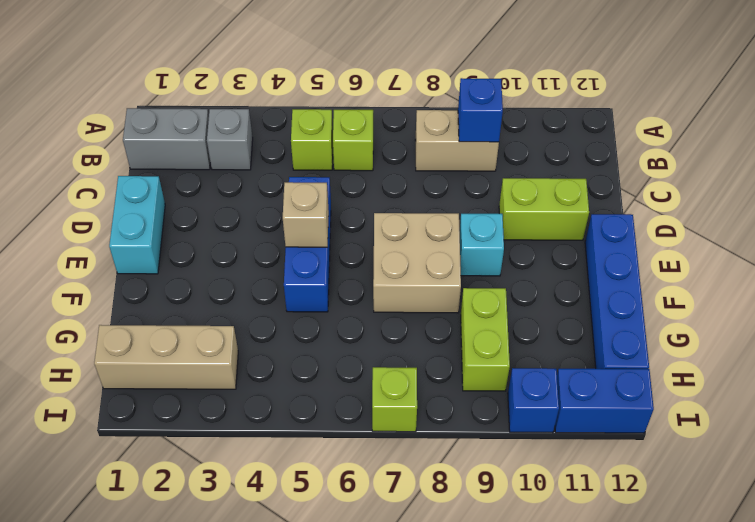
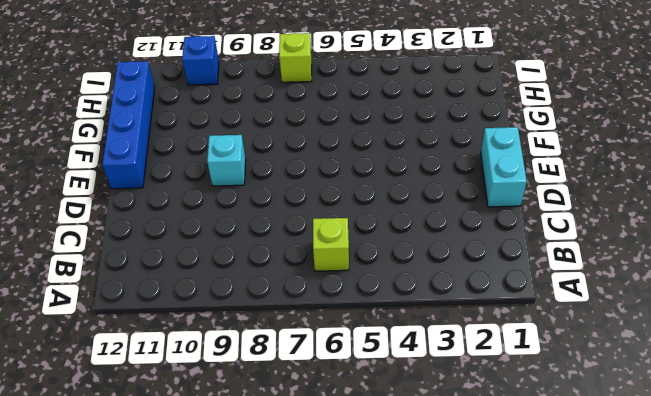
none -> grey 1x2 brick [123,108,210,170]
none -> grey 1x1 brick [207,109,253,170]
none -> lime 1x1 brick [291,109,333,170]

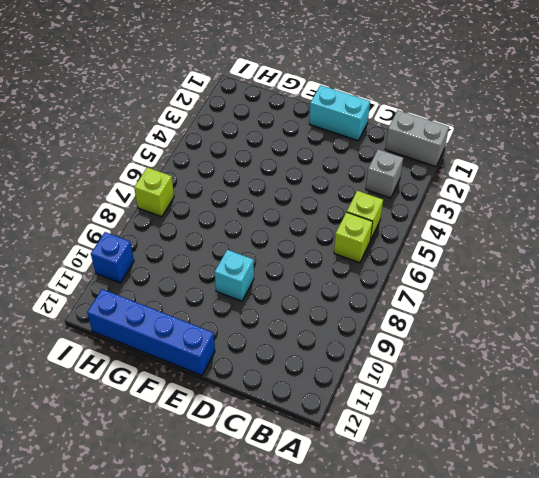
grey 1x2 brick [385,110,449,167] -> grey 1x2 brick turned to [123,108,210,170]
none -> tan 1x2 brick [415,110,499,171]
none -> blue 1x3 brick [284,177,331,312]
none -> lime 1x2 brick [499,178,589,240]

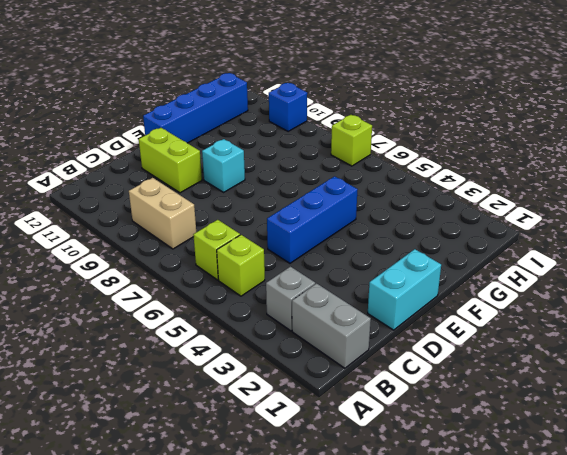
none -> tan 2x2 brick [373,213,461,313]
none -> lime 1x2 brick [461,288,510,391]
none -> tan 1x3 brick [94,325,238,389]

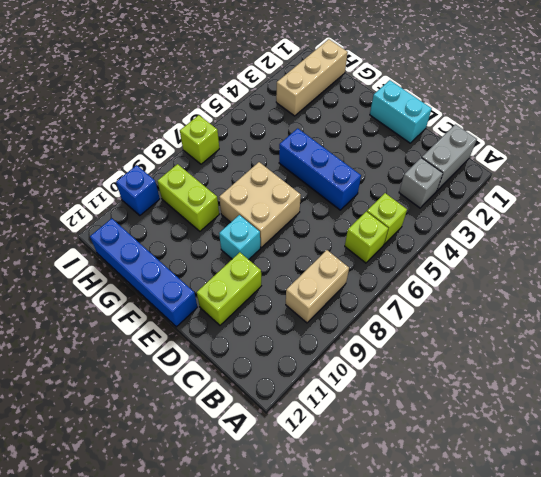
none -> blue 1x2 brick [555,369,654,433]
none -> blue 1x1 brick [458,78,503,142]
none -> tan 1x1 brick [283,182,329,247]

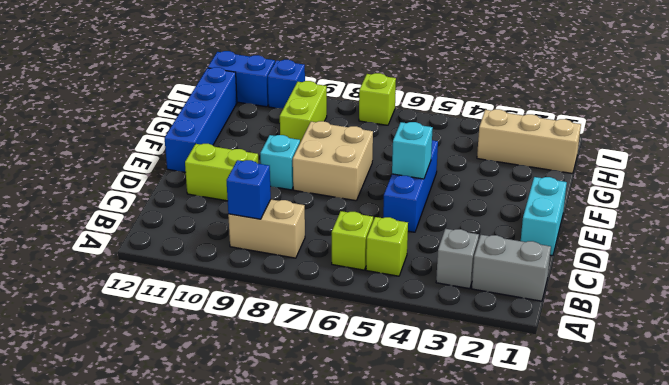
cyan 1x1 brick [392,122,433,179] -> tan 1x1 brick [283,182,329,247]

